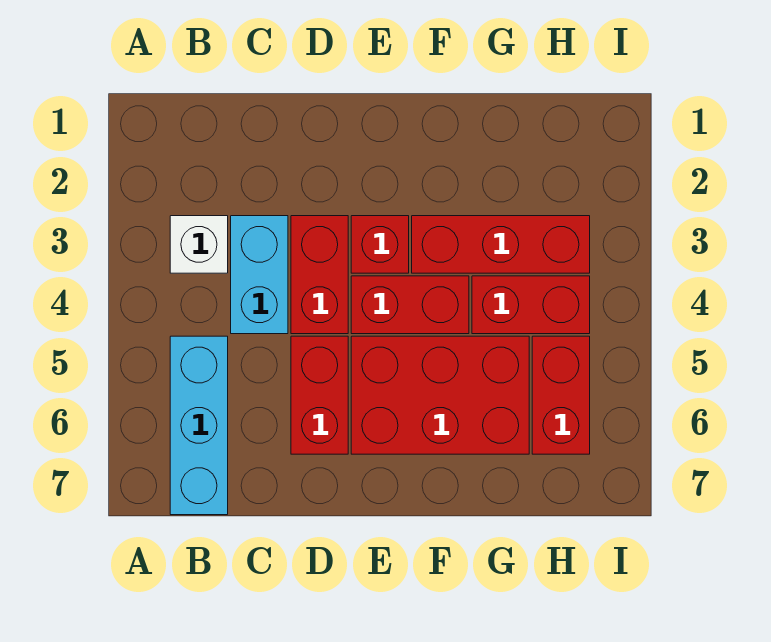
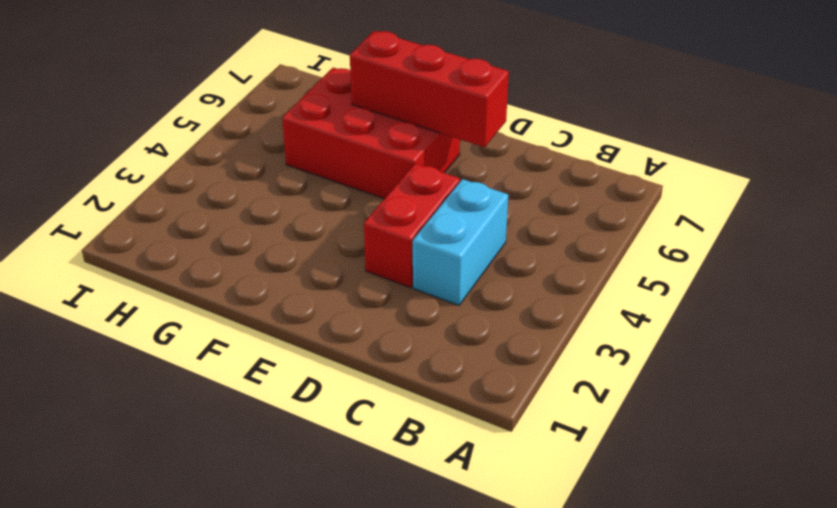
red 1x3 brick [350,31,509,147] -> red 1x3 brick moved to [412,216,590,273]
none -> white 1x1 brick [170,216,228,273]
none -> cyan 1x3 brick [170,336,228,515]

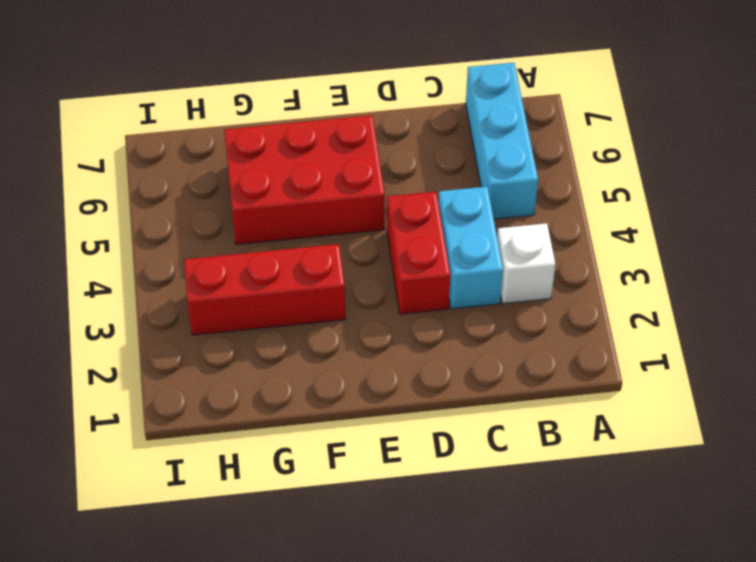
none -> red 1x2 brick [291,336,348,454]
none -> red 1x1 brick [351,216,409,273]

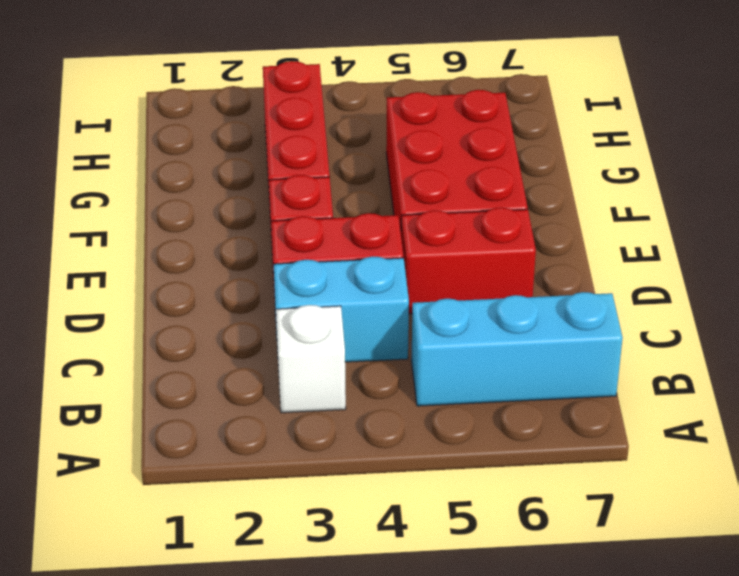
none -> red 1x2 brick [351,276,469,334]
none -> red 1x2 brick [472,276,590,334]

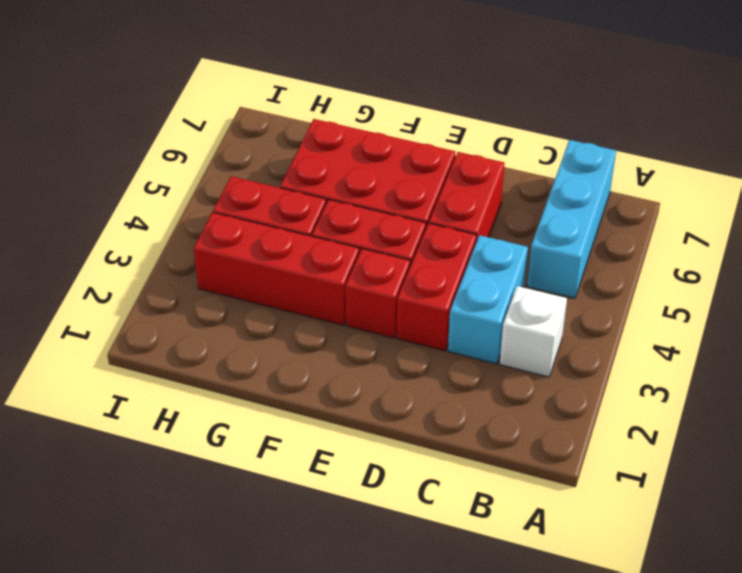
none -> red 1x2 brick [532,336,590,454]

